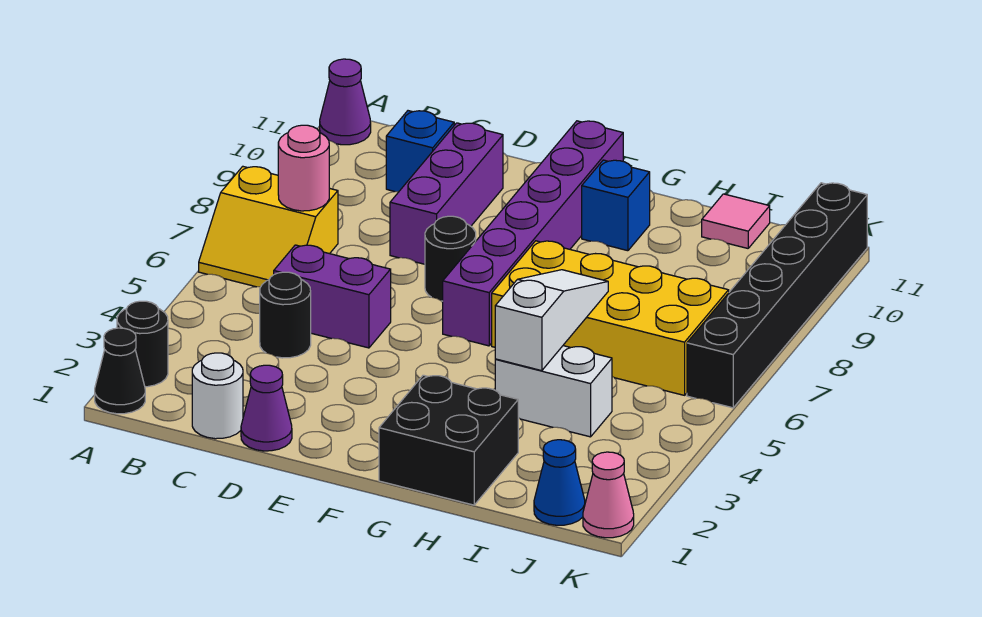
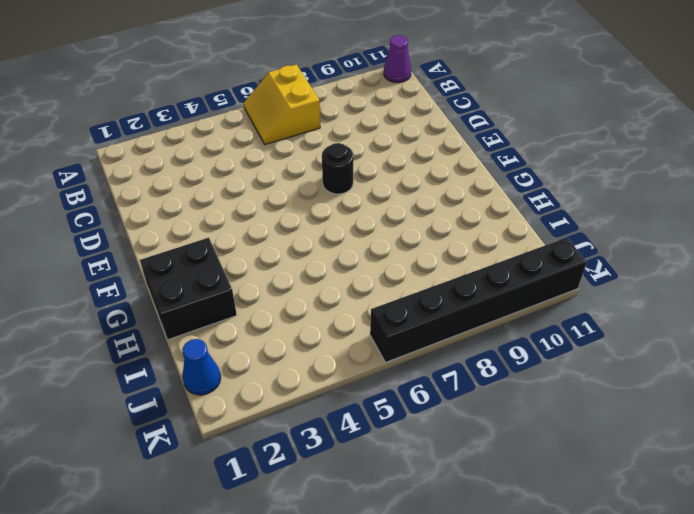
none -> black 1x1 cone [95,328,145,414]
none -> black 1x1 round brick [117,301,168,387]
none -> white 1x1 round brick [192,353,243,439]

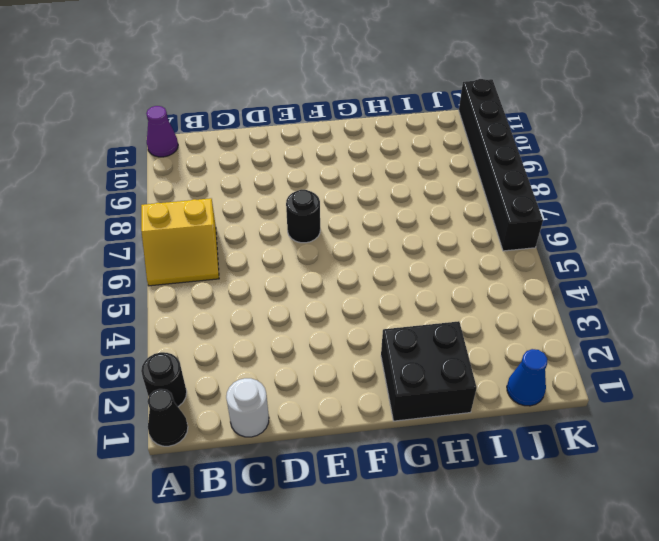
none -> black 1x1 round brick [260,272,311,358]
none -> purple 1x2 brick [274,245,391,348]
none -> blue 1x1 brick [386,111,454,192]

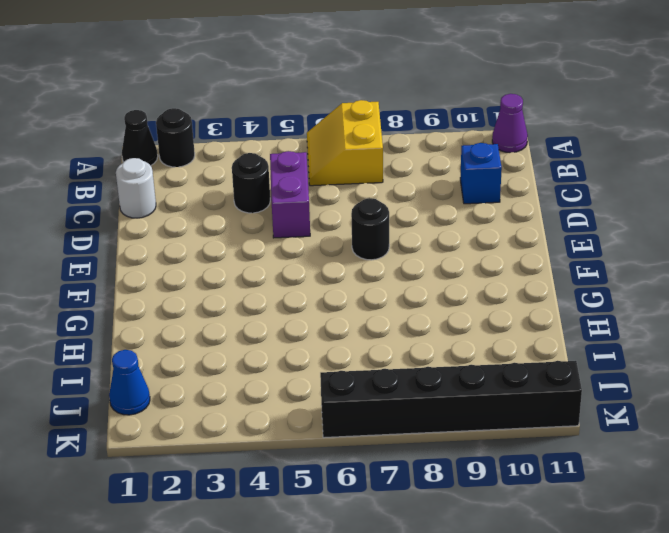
none -> purple 1x1 cone [241,365,292,451]
none -> purple 1x3 brick [390,123,503,264]
none -> purple 1x6 brick [443,121,623,346]

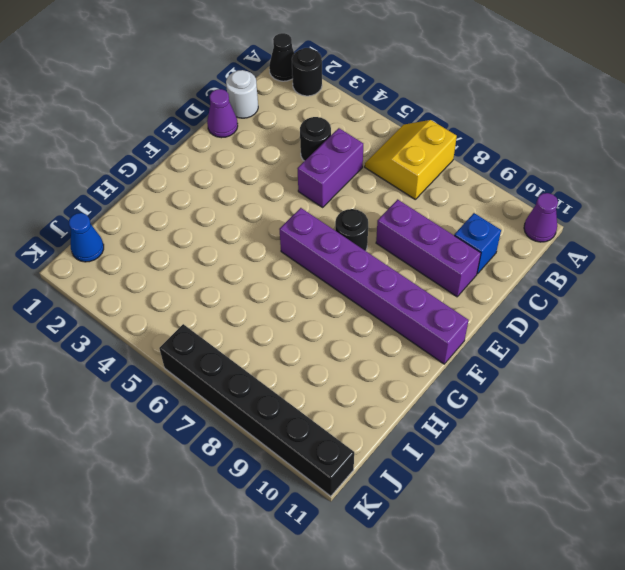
none -> black 2x2 brick [379,375,518,505]
none -> yellow 2x4 brick [492,241,729,395]
none -> blue 1x1 brick [582,160,650,251]

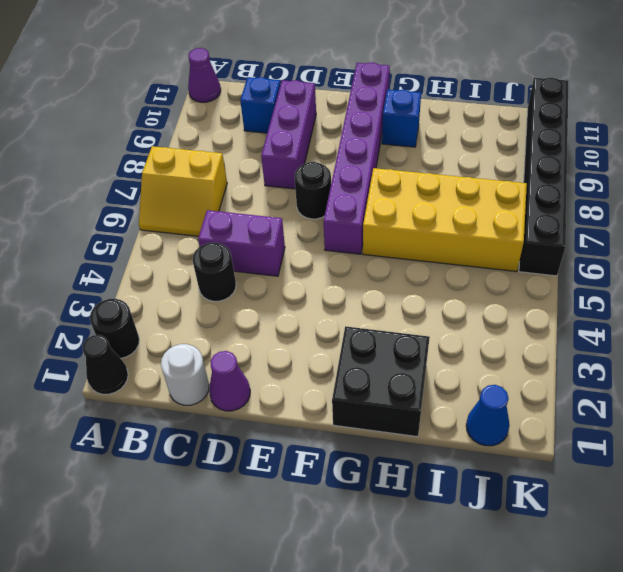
none -> white 1x2 brick [495,346,612,437]
none -> pink 1x1 tile [702,194,770,248]
none -> pink 1x1 cone [583,452,634,538]

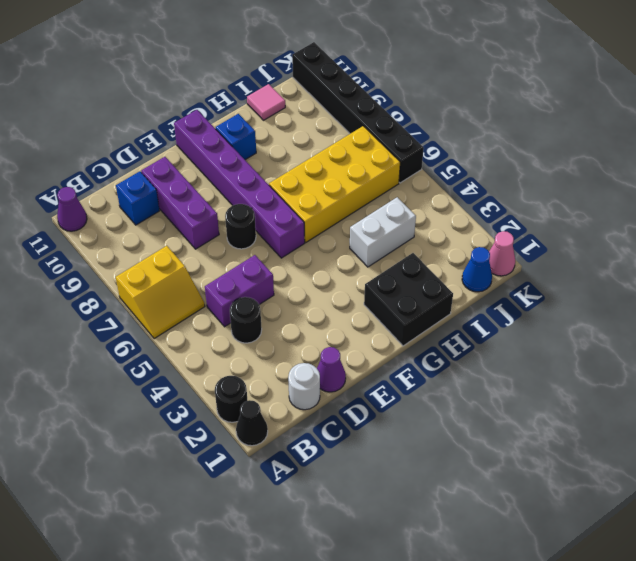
none -> pink 1x1 round brick [278,125,329,211]
none -> white 1x3 slope [495,270,608,371]

